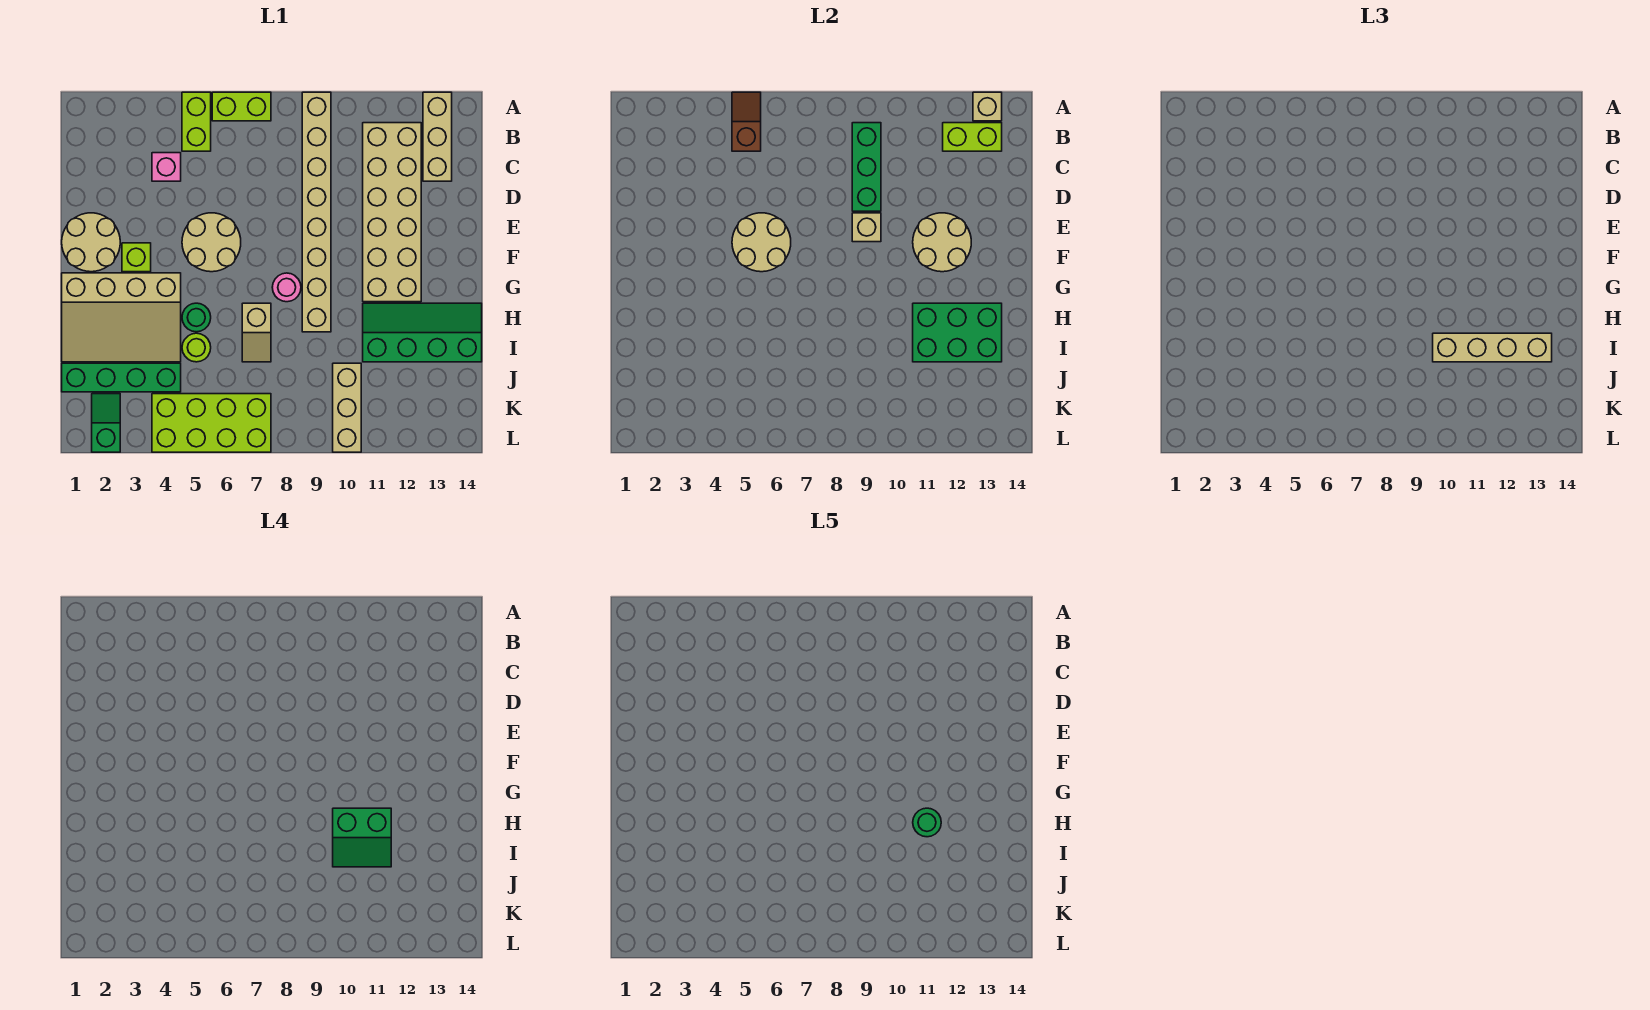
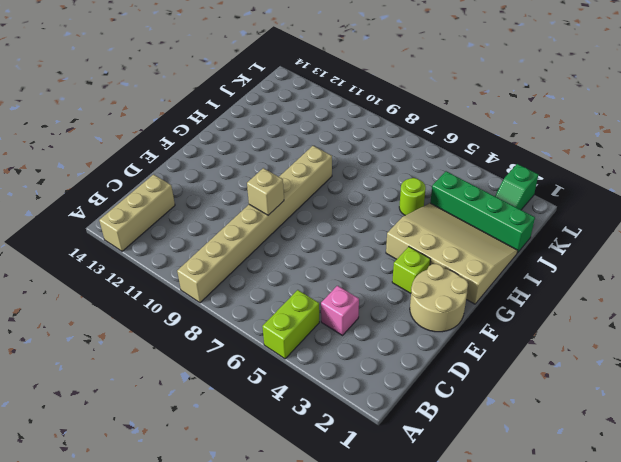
none -> lime 1x2 brick [212,92,271,121]
none -> tan 2x6 brick [363,123,421,302]
none -> tan 2x2 round brick [182,213,241,272]
none -> pink 1x1 round brick [272,273,301,302]

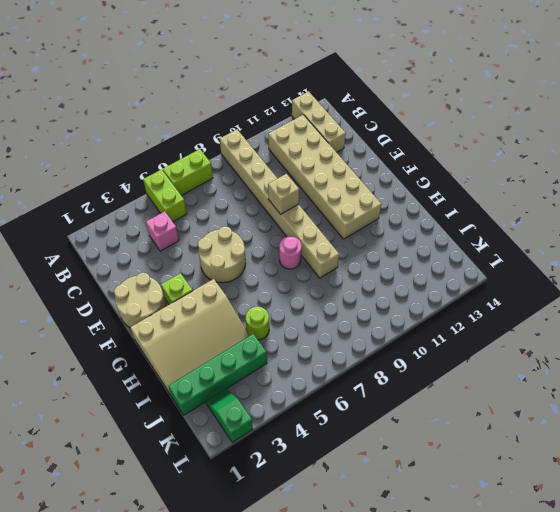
none -> green 1x1 round brick [182,303,211,332]
none -> tan 1x2 slope [242,303,271,362]
none -> green 2x4 slope [363,303,482,362]
none -> tan 1x3 brick [333,363,361,452]

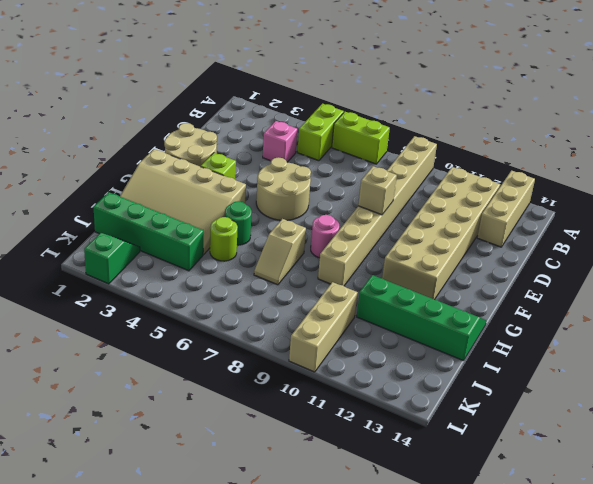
none -> lime 2x4 brick [152,394,271,452]
none -> brown 1x2 slope [732,92,761,151]
none -> tan 1x1 brick [973,92,1002,121]
none -> green 1x3 brick [852,123,881,211]

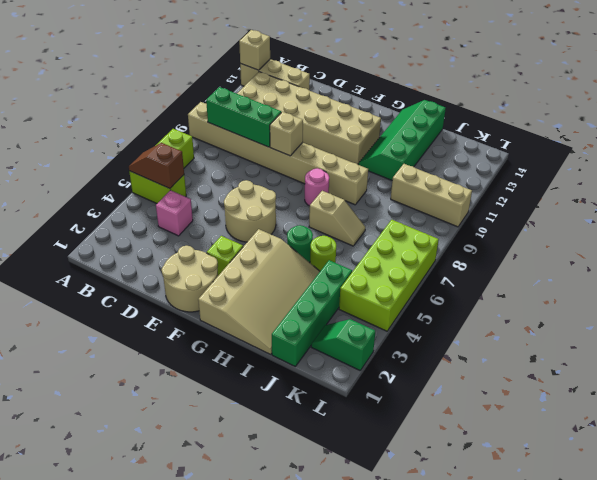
none -> lime 1x2 brick [943,123,1002,151]
none -> tan 2x2 round brick [732,213,791,272]
none -> tan 2x2 round brick [913,213,971,272]
none -> green 2x3 brick [913,303,1002,362]

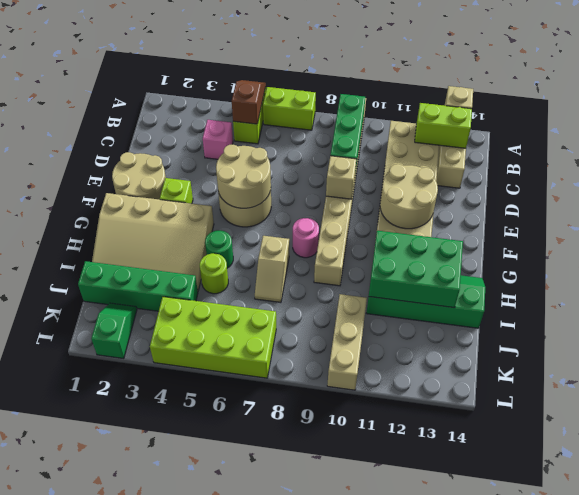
none -> tan 1x4 brick [1433,333,1552,362]
none -> green 2x2 slope [333,808,391,867]
none -> green 1x1 round brick [913,808,941,837]

